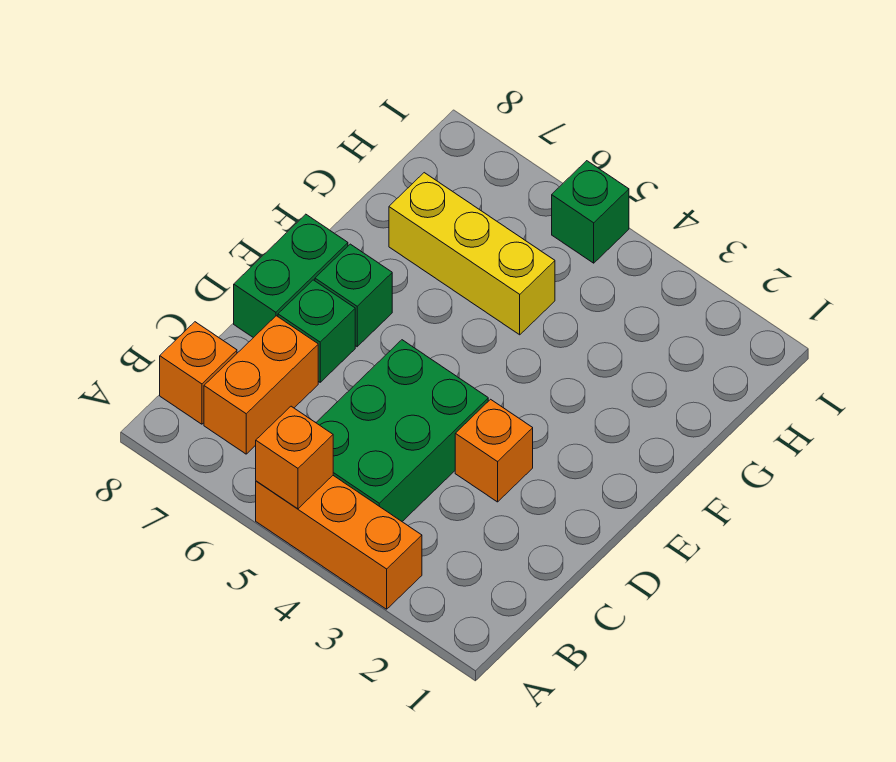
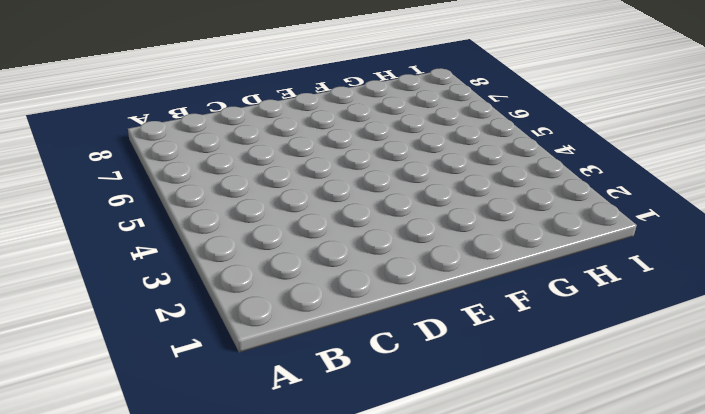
none -> orange 1x3 brick [256,476,422,609]
none -> green 2x3 brick [316,340,488,521]

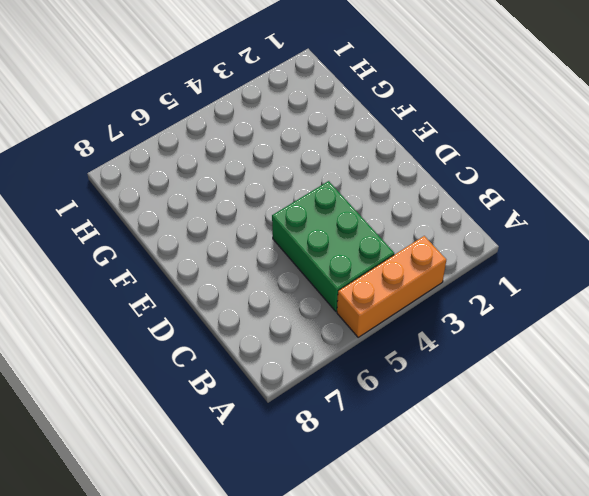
none -> orange 1x2 brick [204,316,318,454]
none -> orange 1x1 brick [160,322,237,424]

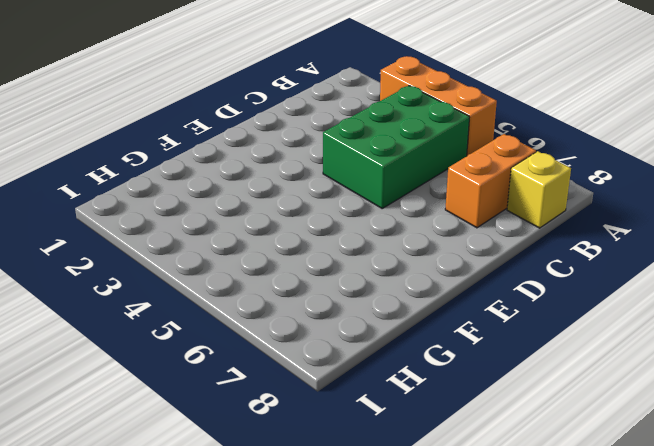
yellow 1x1 brick [507,151,571,228] -> orange 1x1 brick [160,322,237,424]
none -> orange 1x1 brick [455,399,533,502]
none -> green 1x1 brick [278,280,355,382]

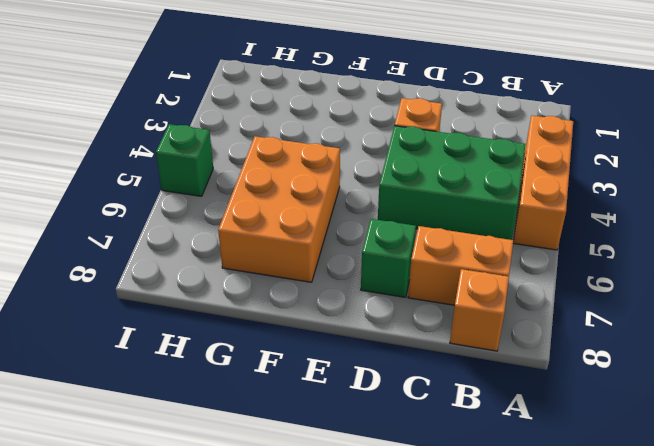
orange 2x3 brick [218,136,340,282] -> yellow 1x3 brick [389,173,555,335]
none -> green 1x2 brick [234,214,348,338]
none -> green 1x1 brick [315,244,392,347]

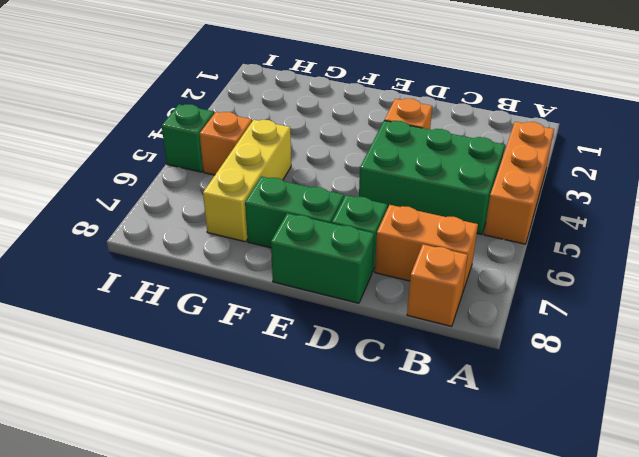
green 1x2 brick [245,176,344,248] -> green 1x1 brick [315,244,392,347]
orange 1x1 brick [200,112,252,175] -> orange 1x1 brick moved to [256,406,333,509]

